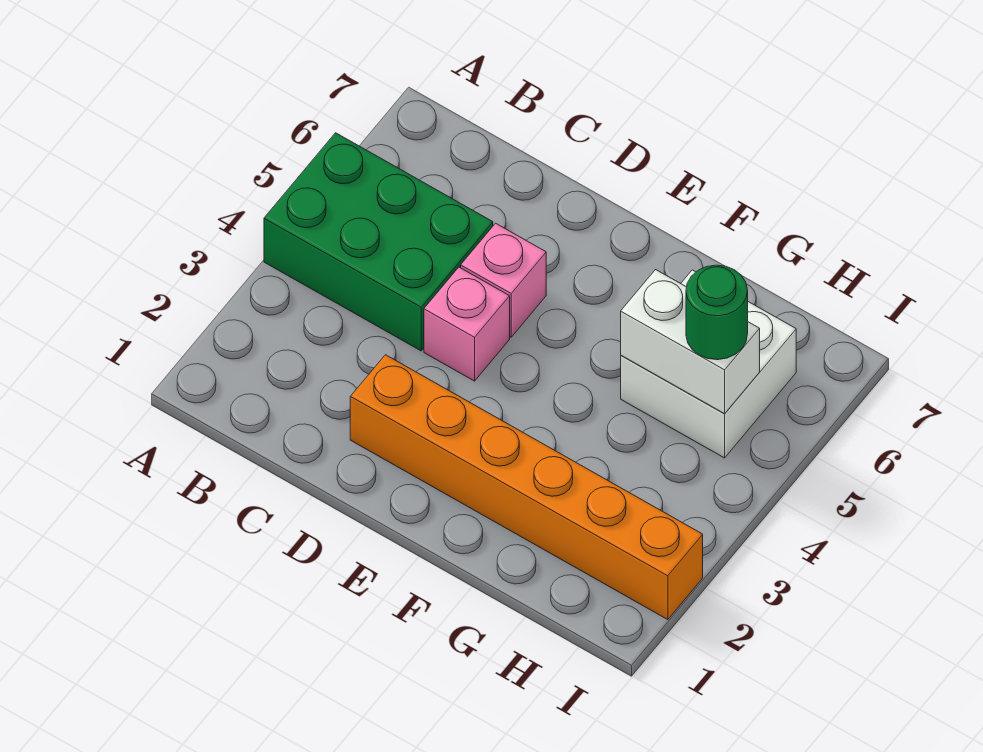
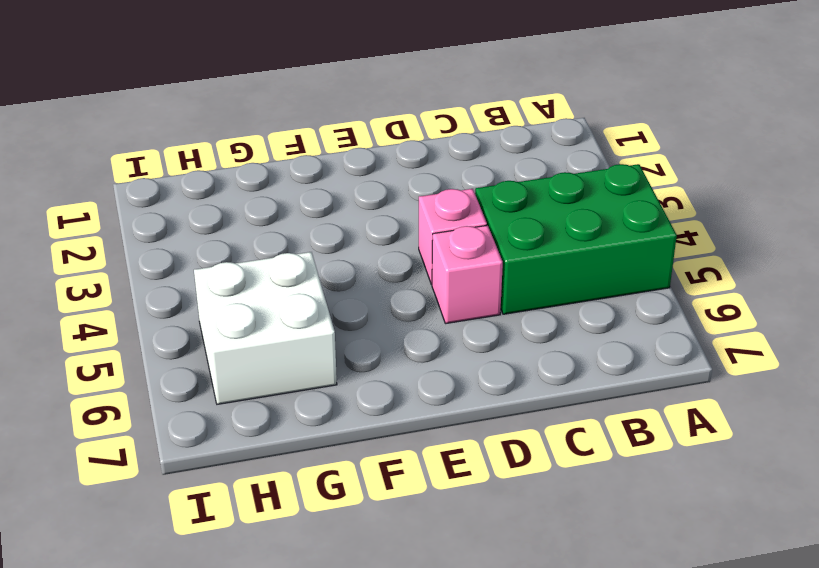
none -> orange 1x6 brick [350,355,703,620]
none -> white 1x2 brick [621,270,760,414]

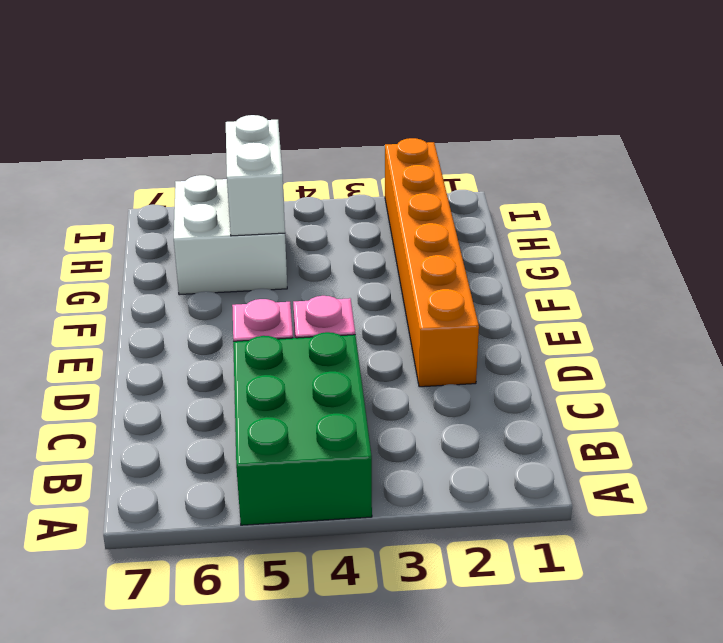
none -> green 1x1 round brick [686,265,748,360]

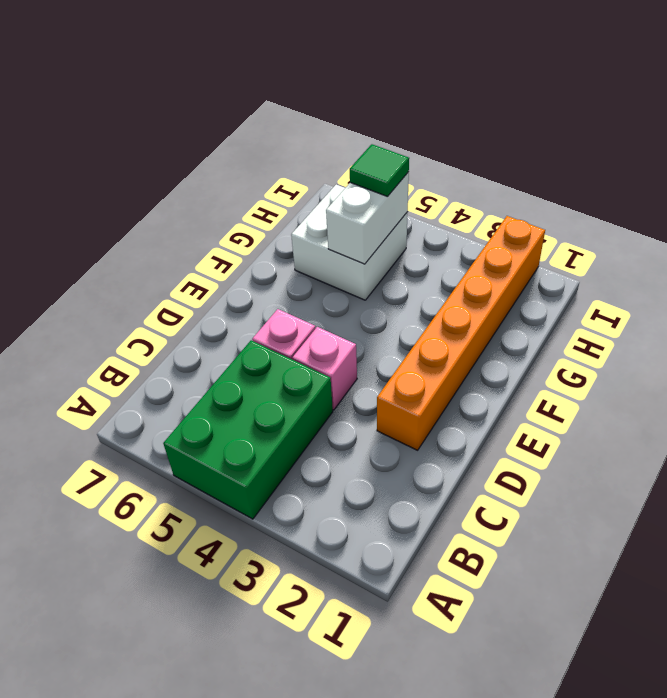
green 1x1 tile [350,144,409,197] -> green 1x1 round brick [686,265,748,360]

